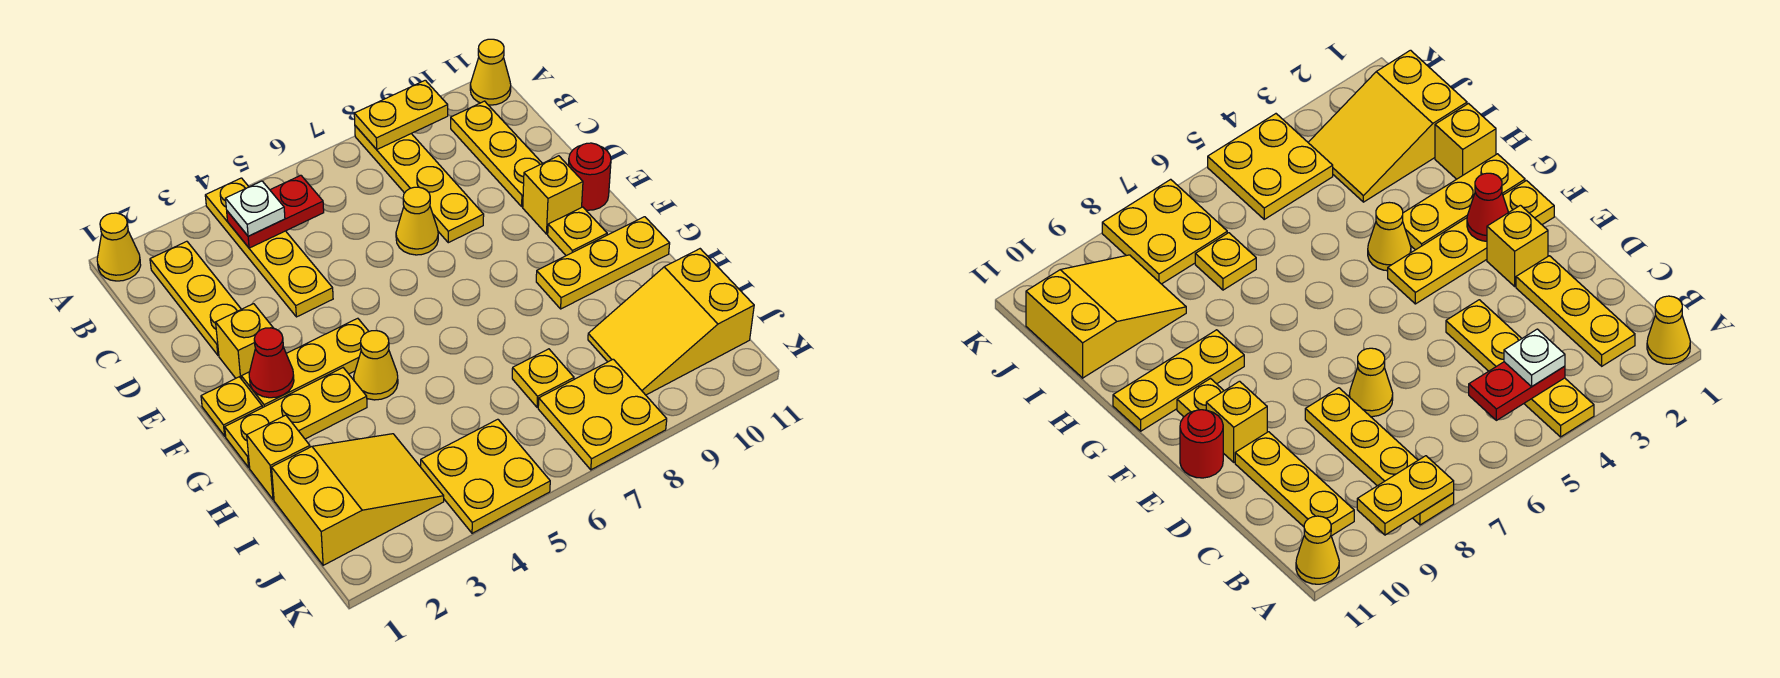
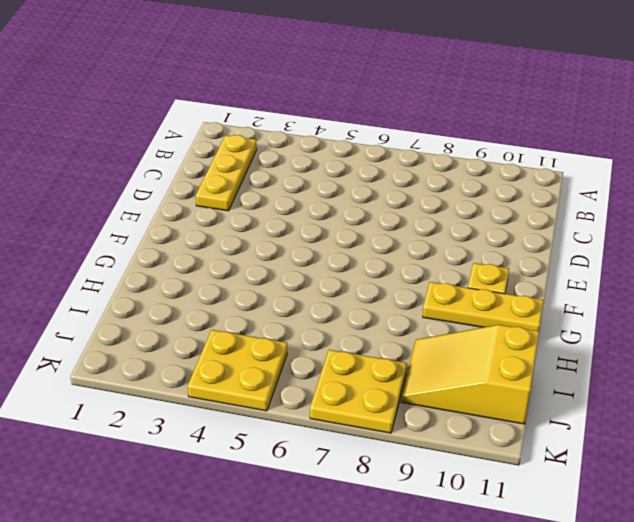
none -> yellow 1x1 cone [97,213,141,281]
none -> yellow 1x4 plate [205,178,333,317]
none -> yellow 1x4 plate [355,126,484,243]

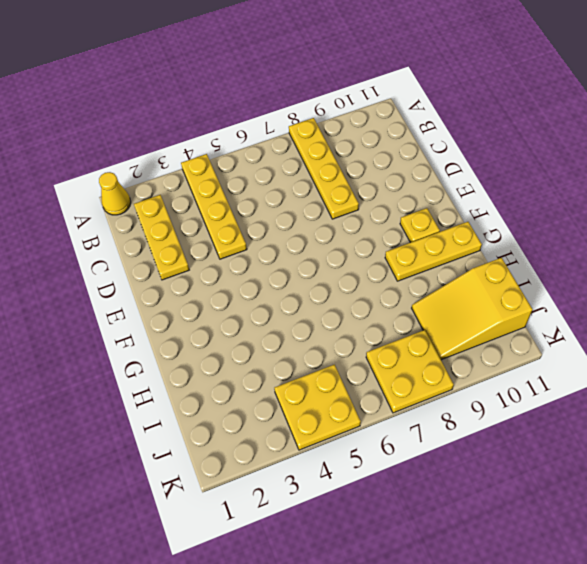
none -> yellow 1x1 cone [470,39,511,105]
none -> yellow 1x3 plate [451,101,542,206]
none -> yellow 1x1 cone [396,187,438,255]

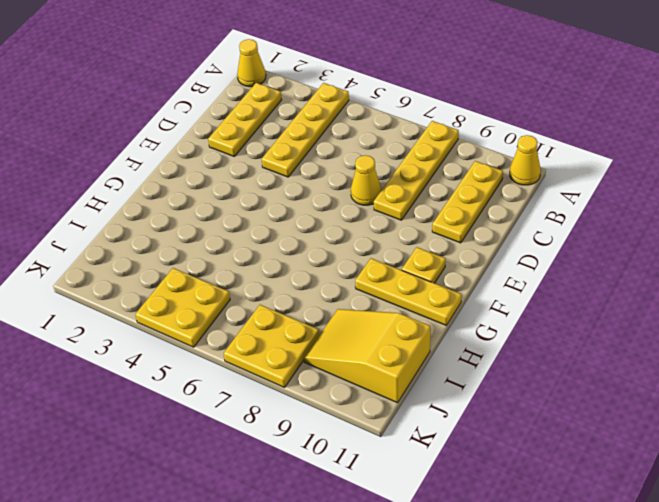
none -> yellow 1x1 brick [216,304,273,379]
none -> yellow 1x1 brick [523,156,583,234]
none -> red 1x1 round brick [568,143,611,210]

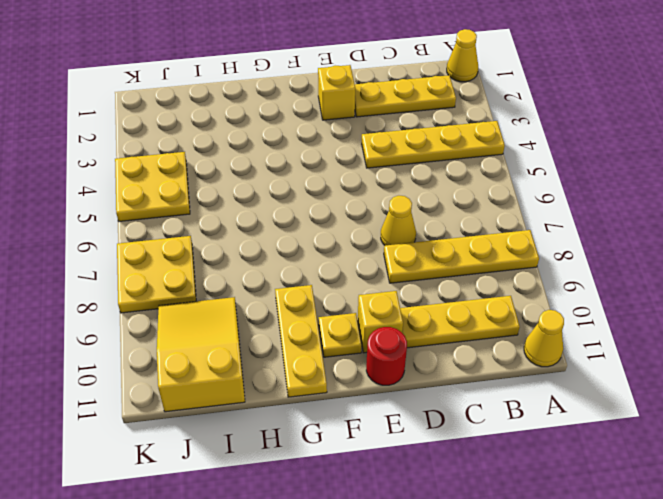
none -> yellow 1x1 plate [201,377,262,436]
none -> yellow 1x3 plate [241,318,369,408]
none -> yellow 1x3 plate [225,368,367,467]

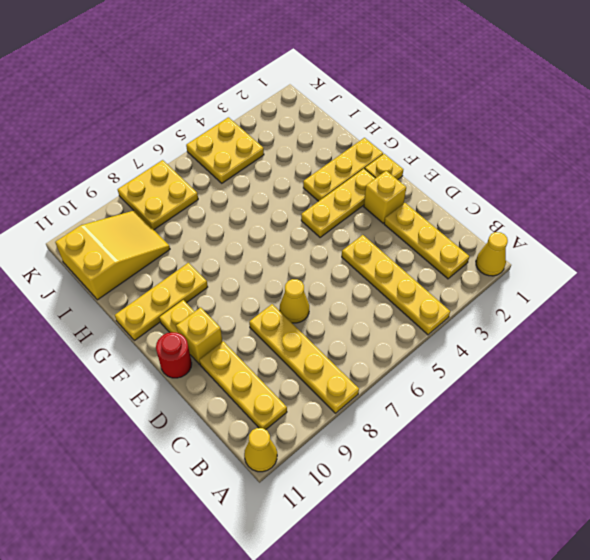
none -> yellow 1x1 cone [354,331,398,400]
none -> yellow 1x1 brick [247,415,310,500]
none -> yellow 2x3 slope [272,434,444,565]

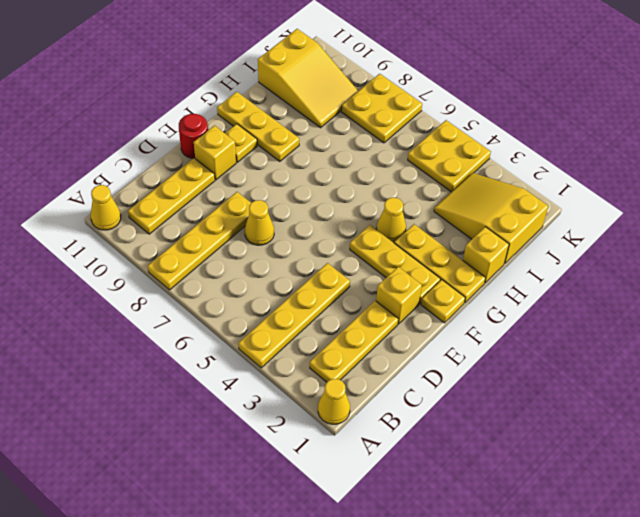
none -> yellow 1x1 plate [512,349,574,407]
none -> yellow 1x2 plate [354,80,448,149]
none -> red 1x2 plate [227,175,324,248]

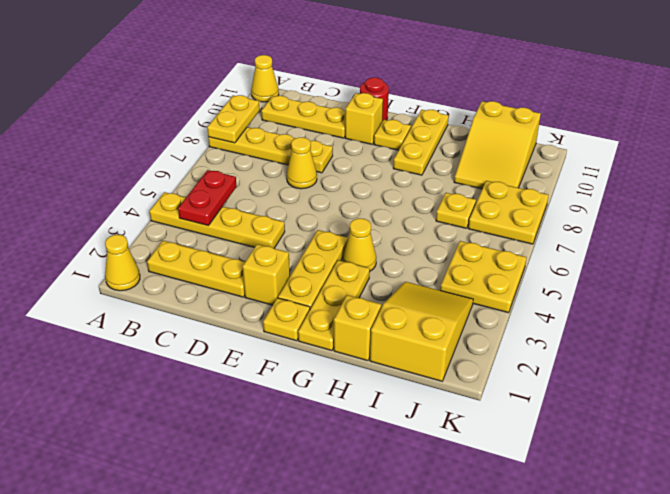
none -> red 1x1 cone [249,328,294,398]
none -> white 1x1 plate [226,181,285,236]

